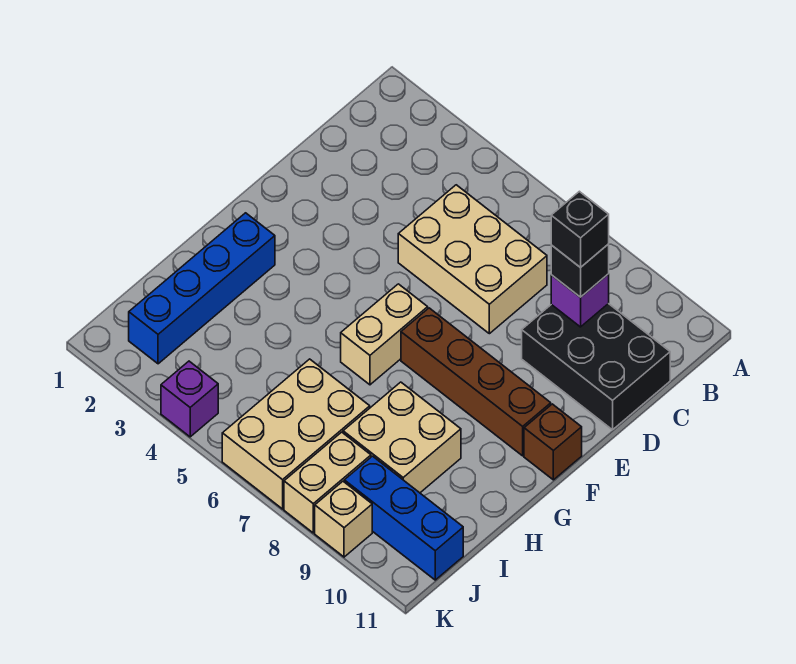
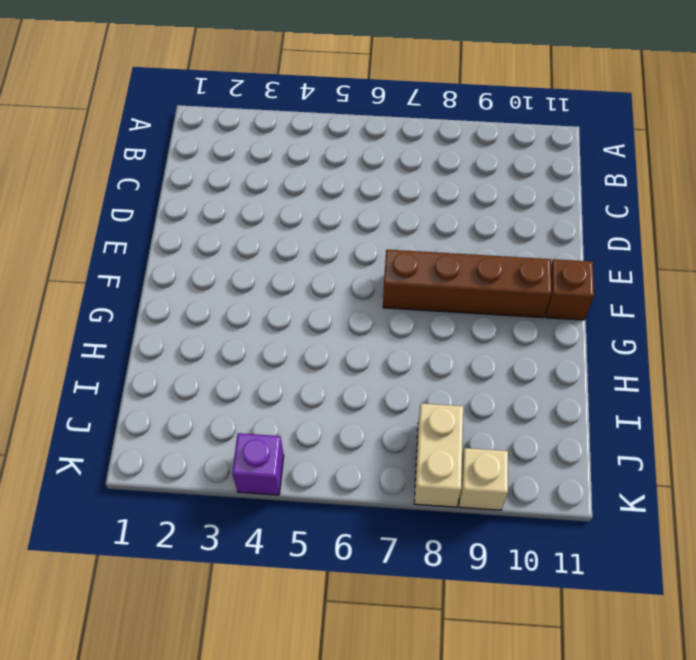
none -> tan 2x3 brick [398,185,547,334]
none -> black 2x3 brick [522,303,670,430]
none -> tan 1x2 brick [341,284,428,385]

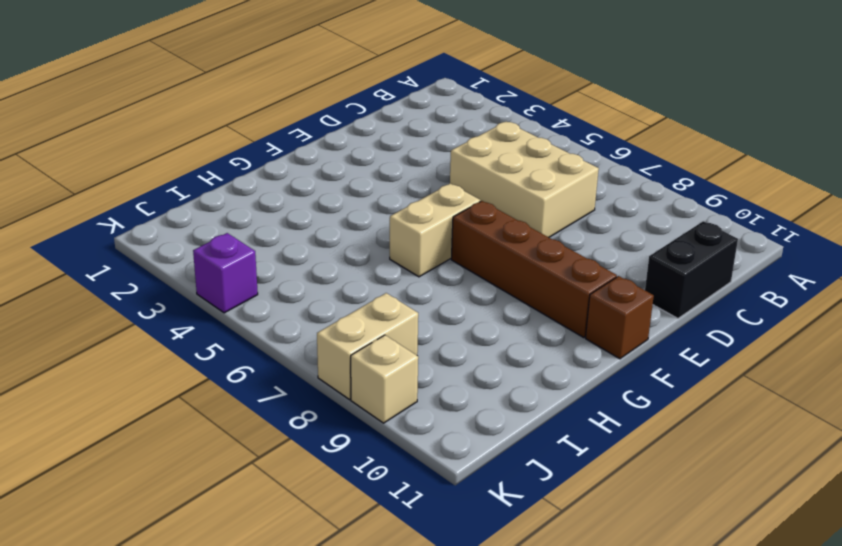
black 1x2 brick [645,221,738,318] -> black 2x3 brick [522,303,670,430]
none -> blue 1x4 brick [129,213,275,364]
none -> tan 2x2 brick [343,382,461,493]
none -> tan 2x3 brick [222,359,370,509]

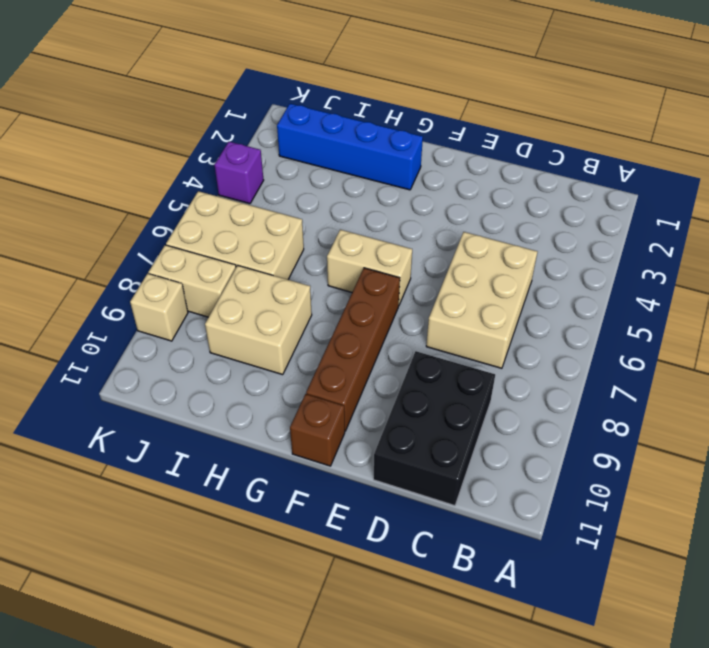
none -> blue 1x3 brick [344,456,463,580]
none -> purple 1x1 brick [551,274,609,327]
none -> black 1x1 brick [551,244,609,297]

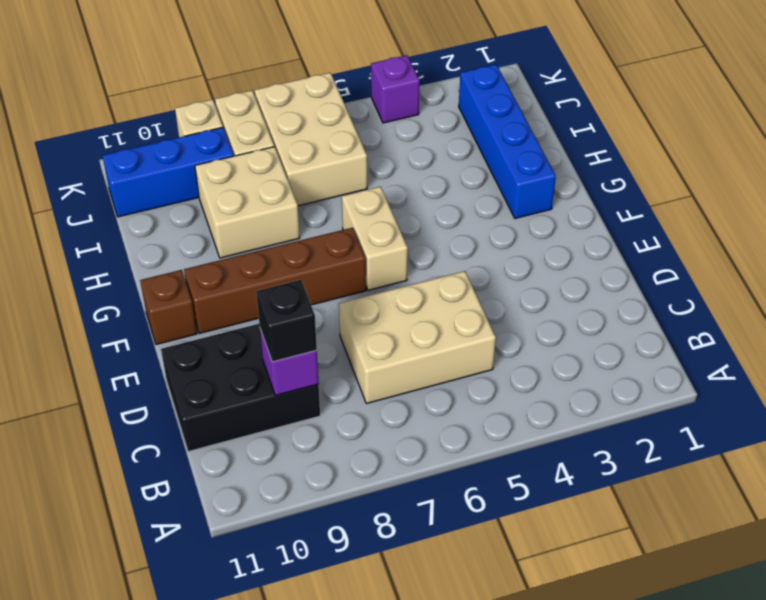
none -> black 1x1 brick [551,191,609,268]

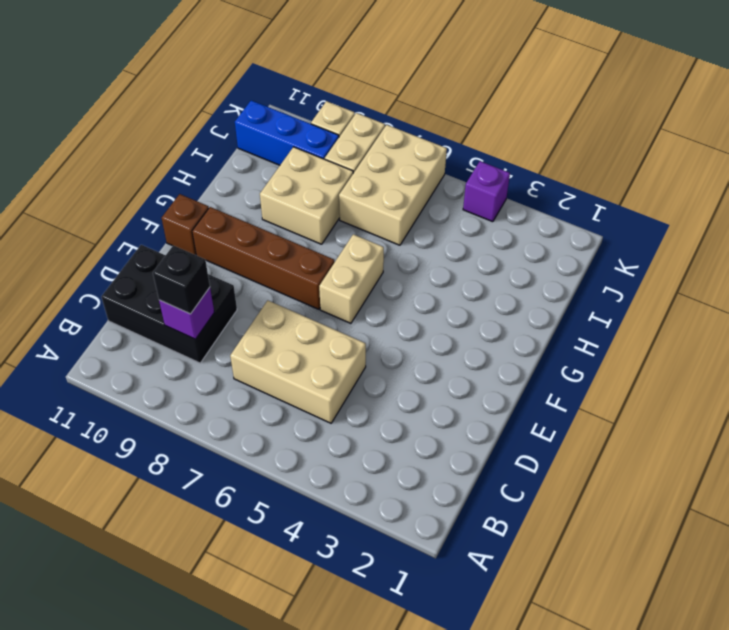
none -> blue 1x4 brick [129,213,275,364]
none -> black 1x1 brick [551,191,609,268]

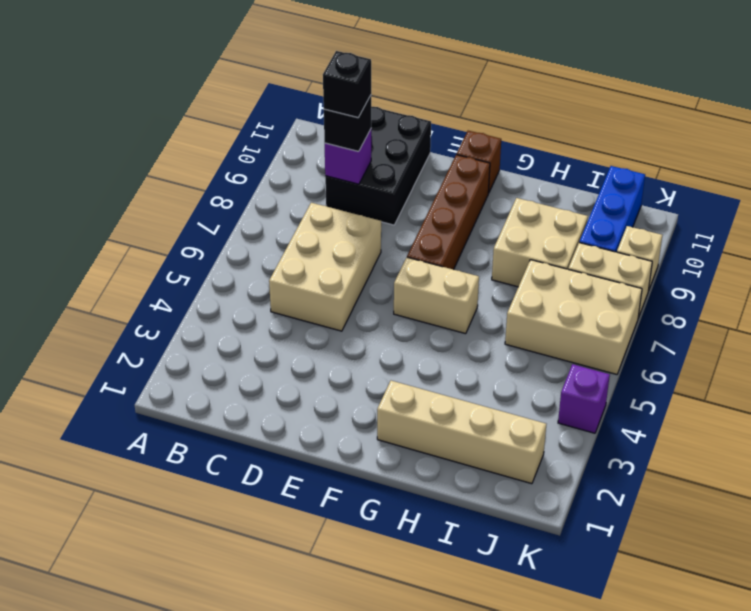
tan 1x4 brick [377,381,546,484] -> blue 1x4 brick [129,213,275,364]

